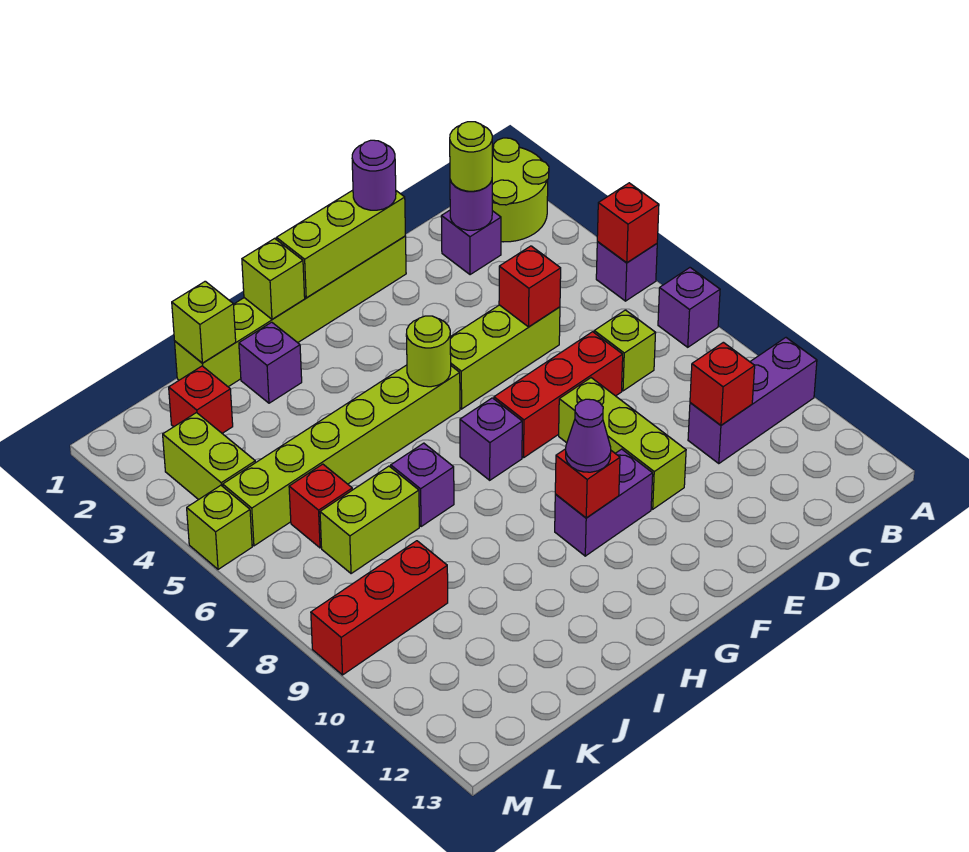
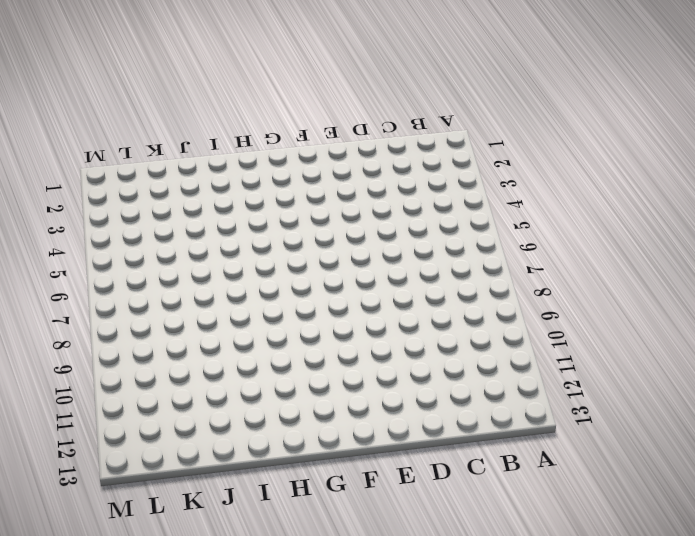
none -> lime 2x2 round brick [492,138,549,242]
none -> purple 1x1 brick [596,242,657,301]
none -> purple 1x1 brick [658,268,720,347]
none -> purple 1x3 brick [688,338,817,464]

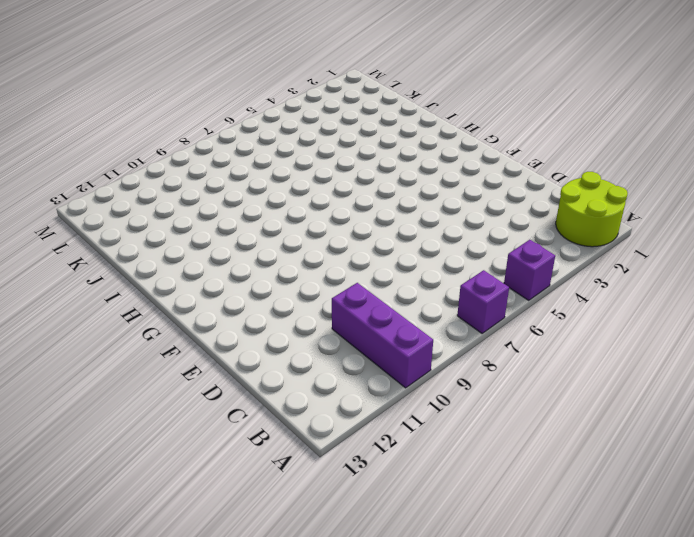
none -> purple 1x1 brick [441,210,501,275]
none -> lime 1x1 brick [594,310,656,391]
none -> lime 1x3 brick [450,305,560,409]
none -> red 1x3 brick [494,332,623,458]

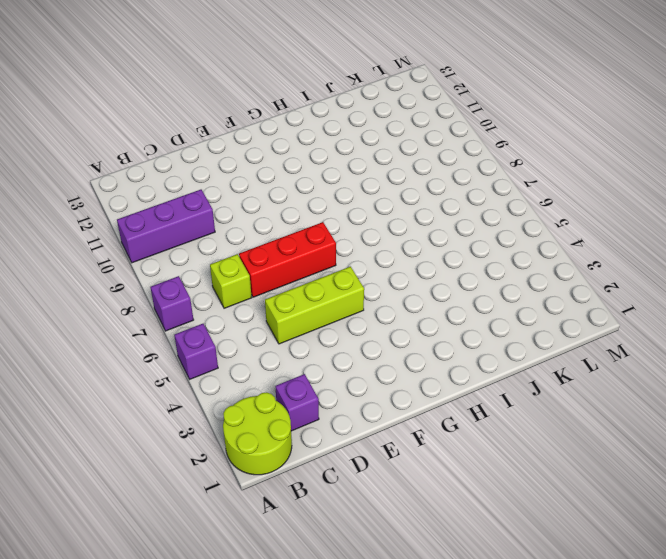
none -> lime 1x6 brick [175,236,406,387]
none -> lime 1x3 brick [559,378,686,509]
none -> purple 1x2 brick [555,449,653,556]
none -> lime 1x6 brick [223,365,460,546]

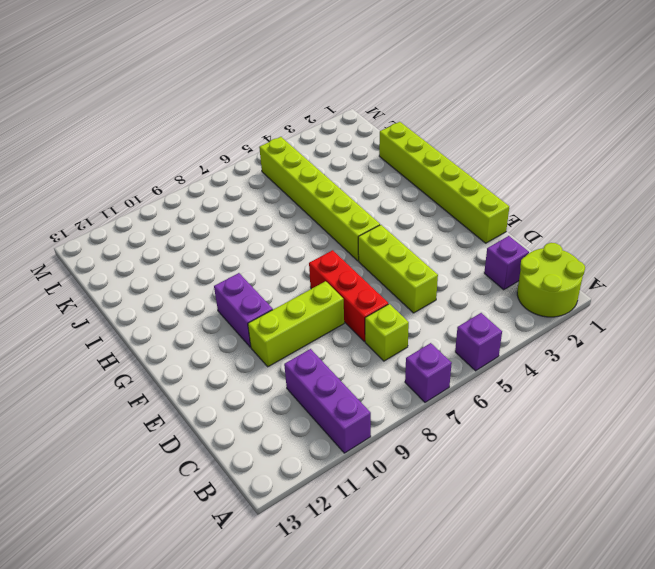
none -> purple 1x1 brick [460,398,522,480]
none -> purple 1x1 brick [239,322,302,403]
none -> purple 1x1 brick [391,443,454,527]
none -> lime 1x2 brick [320,466,419,574]

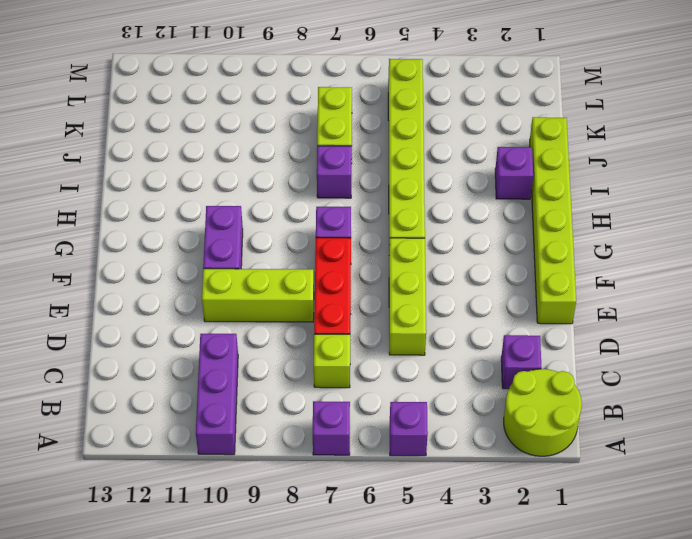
none -> red 1x1 brick [169,366,233,433]
none -> red 1x1 brick [289,464,352,548]
none -> red 1x3 brick [311,541,448,675]
none -> lime 1x2 brick [163,413,255,500]

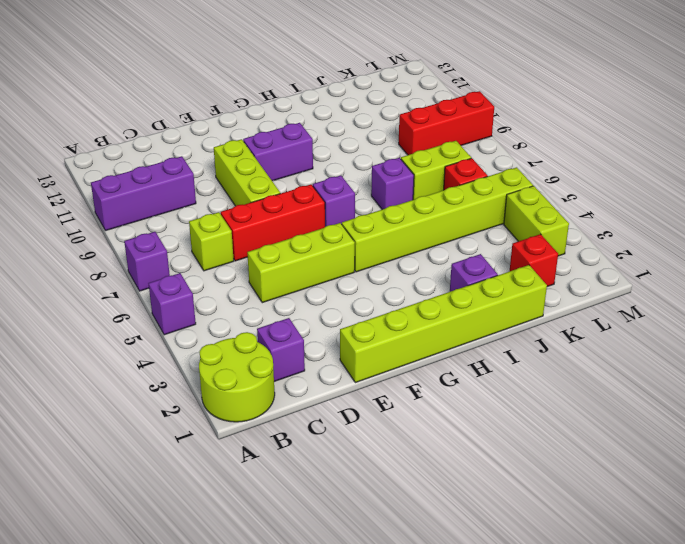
none -> lime 1x1 brick [187,485,252,569]
none -> red 1x1 brick [597,183,659,263]
none -> purple 1x1 round brick [450,180,492,230]
none -> red 1x1 brick [690,342,755,425]

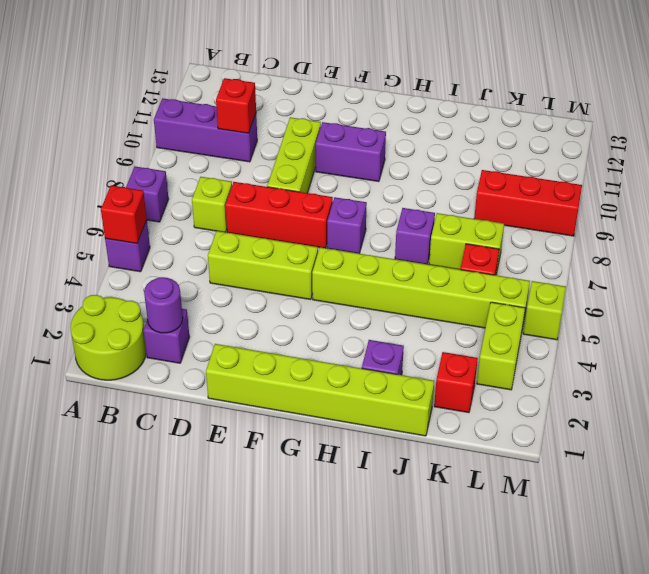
none -> red 1x1 brick [499,246,561,327]
none -> lime 1x3 brick [276,190,405,298]
none -> lime 1x1 round brick [406,316,451,387]
none -> red 1x1 brick [555,449,620,518]

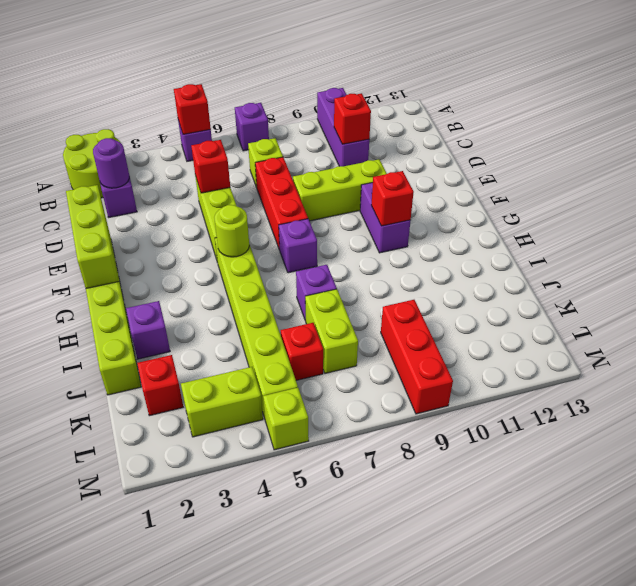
none -> lime 1x1 brick [242,238,305,319]
none -> lime 1x1 brick [172,281,236,363]
none -> lime 1x1 round brick [450,122,492,191]
none -> purple 1x1 round brick [352,140,396,210]

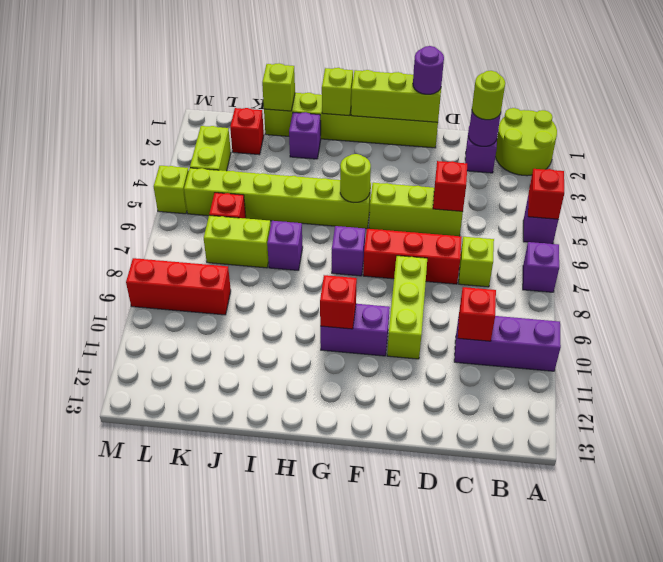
none -> purple 1x1 cone [566,399,611,472]

